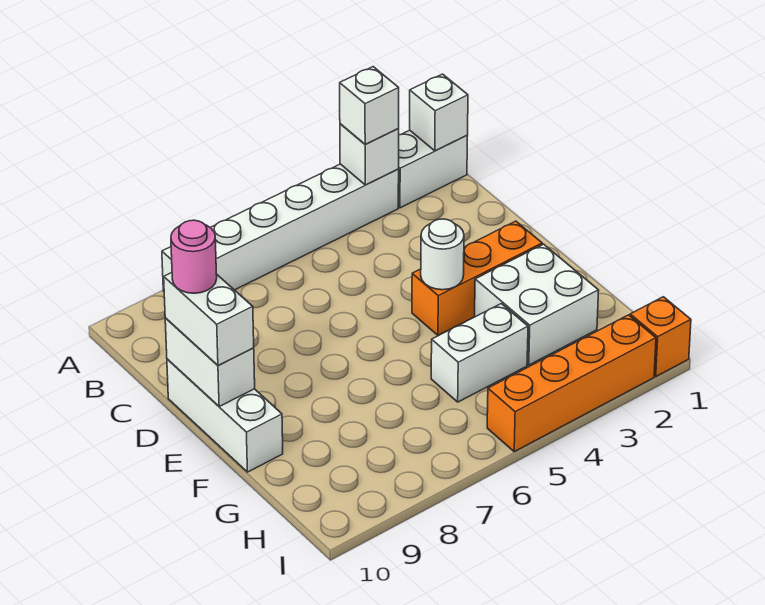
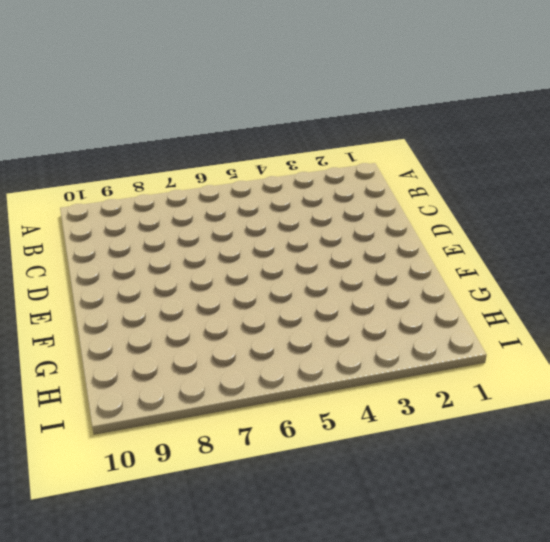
none -> white 1x2 brick [398,130,467,208]
none -> white 1x6 brick [162,164,399,291]
none -> white 1x3 brick [167,359,283,472]

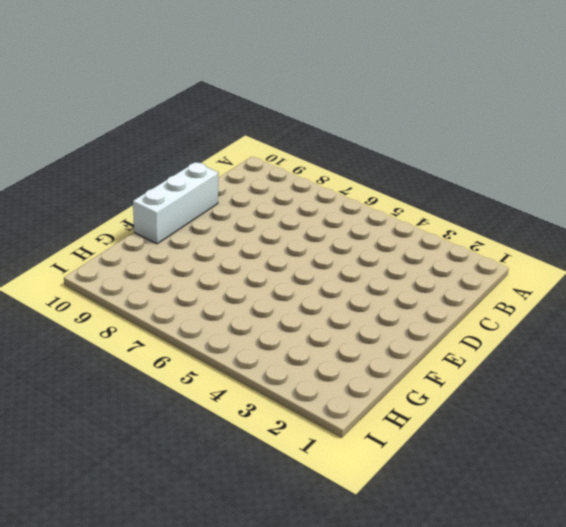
none -> white 1x2 brick [398,130,467,208]
none -> white 1x6 brick [162,164,399,291]
none -> orange 1x3 brick [412,221,542,336]

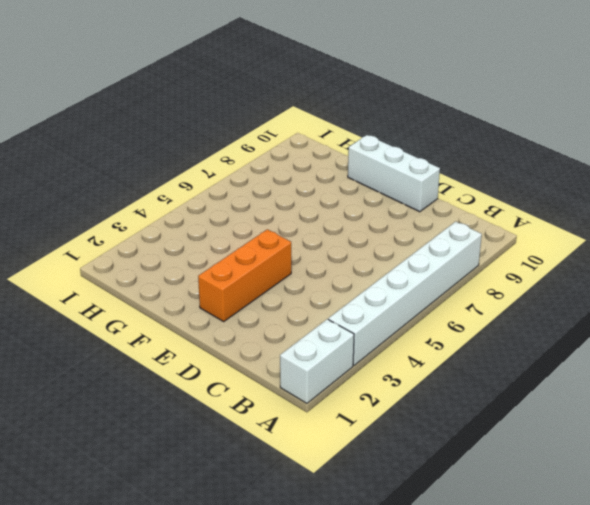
none -> white 2x2 brick [475,244,599,365]
none -> white 1x2 brick [431,304,528,402]
none -> orange 1x1 brick [630,297,691,377]

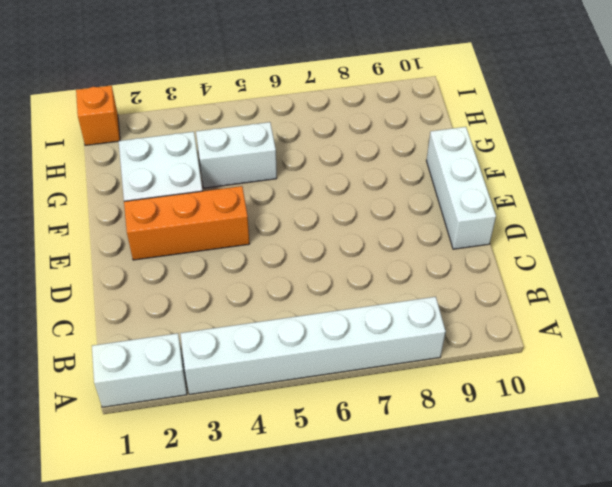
none -> orange 1x4 brick [487,315,656,452]
none -> white 1x1 brick [410,74,468,151]
none -> white 1x1 brick [340,124,399,185]

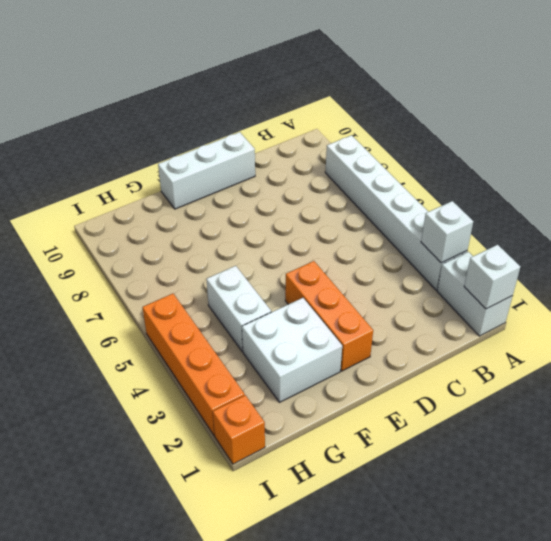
none -> white 1x2 brick [165,318,255,406]
none -> white 1x1 round brick [421,219,464,290]
none -> white 1x1 brick [340,67,399,144]

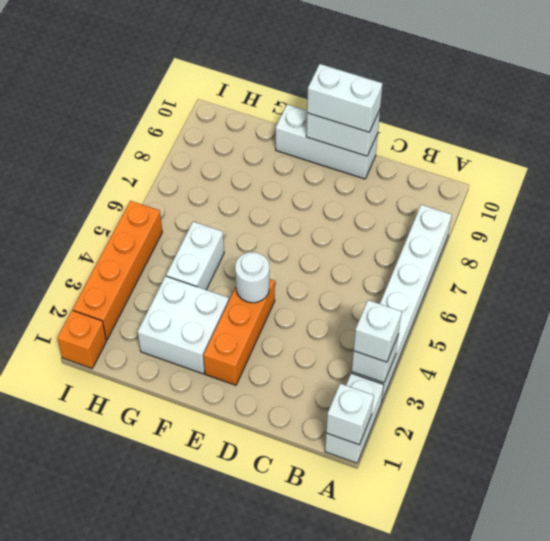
none -> pink 1x1 round brick [171,220,217,293]

